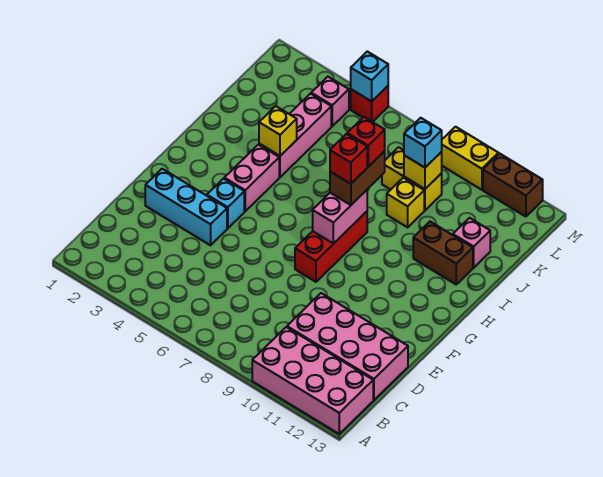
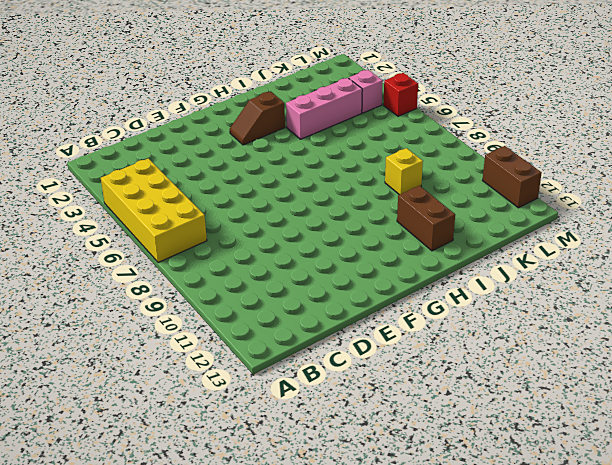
yellow 2x4 brick [101,158,207,263] -> none
brown 1x2 slope [230,91,285,145] -> none
none -> pink 2x4 brick [252,327,373,434]
none -> pink 2x4 brick [287,293,408,400]
none -> cyan 1x3 brick [145,169,227,245]

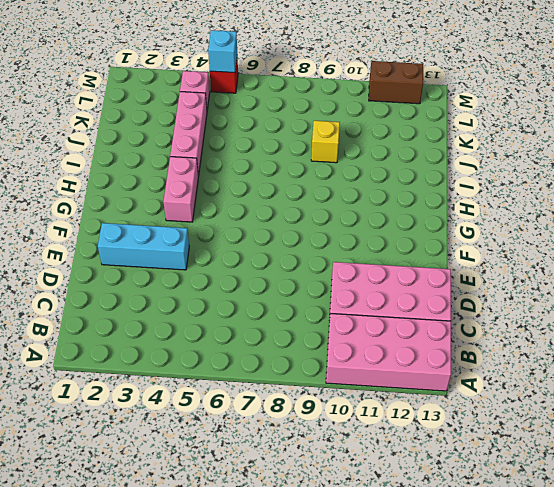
none -> cyan 1x1 brick [207,179,244,228]
none -> red 1x3 brick [295,212,367,282]
none -> brown 1x2 brick [413,222,473,284]

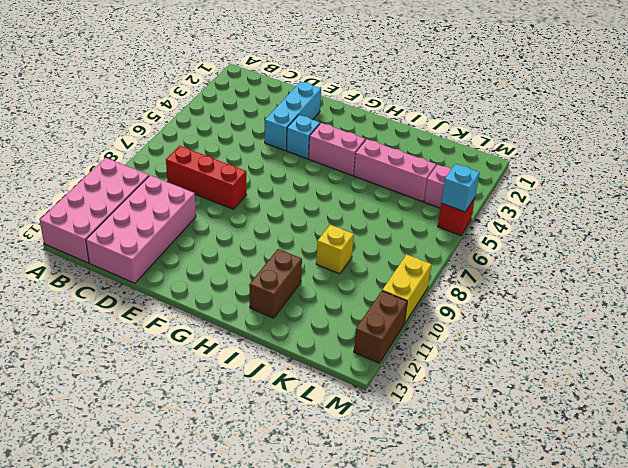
red 1x3 brick [166,146,247,209] -> red 1x3 brick moved to [295,212,367,282]
none -> pink 1x1 brick [453,218,490,268]
none -> yellow 1x2 brick [382,147,442,210]
none -> pink 1x2 brick [313,190,367,244]

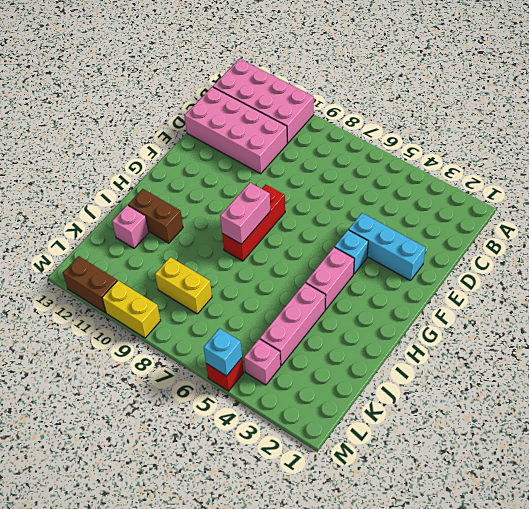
none -> yellow 1x1 brick [387,178,424,227]
none -> yellow 1x1 brick [259,106,297,156]
none -> yellow 1x1 brick [404,152,442,189]

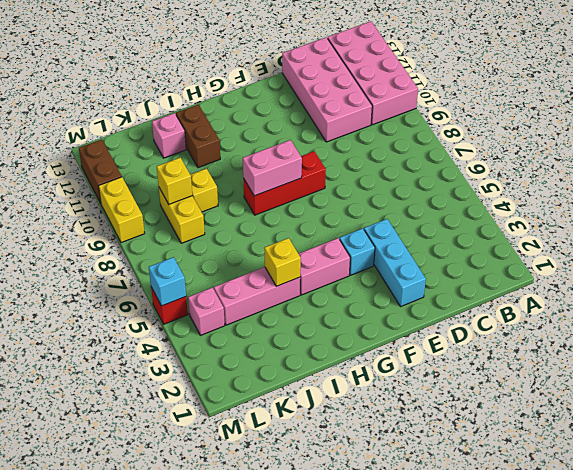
none -> brown 1x2 brick [330,151,385,205]
none -> cyan 1x1 brick [404,118,442,168]
none -> red 1x1 brick [330,134,367,184]

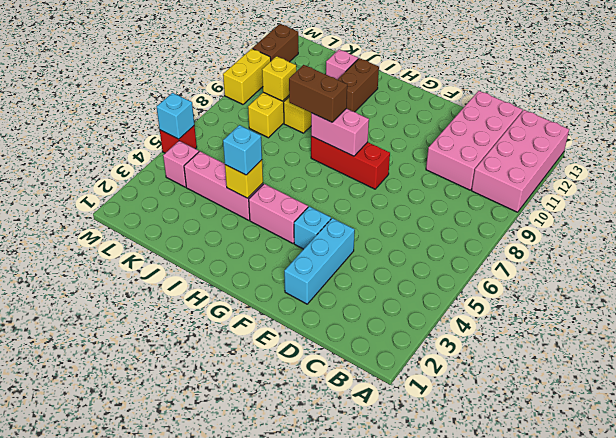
cyan 1x1 brick [223,125,262,175] -> cyan 1x1 brick moved to [404,118,442,168]
none -> red 1x1 brick [330,134,367,184]
none -> red 1x1 brick [347,117,385,167]

